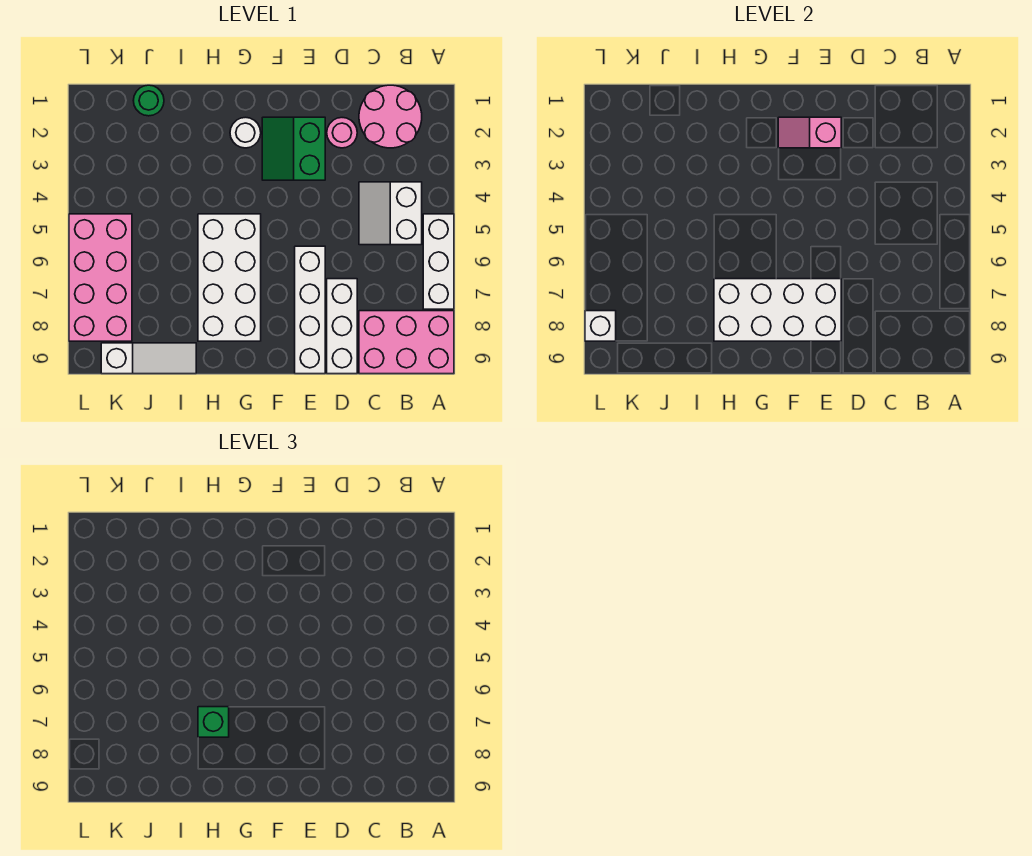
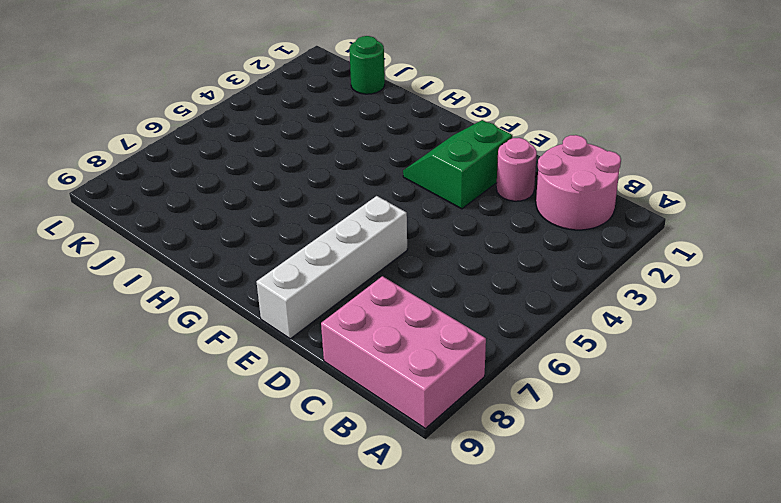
none -> white 1x3 brick [423,214,454,309]
none -> white 2x2 slope [359,182,422,245]
none -> white 1x3 brick [327,279,357,374]

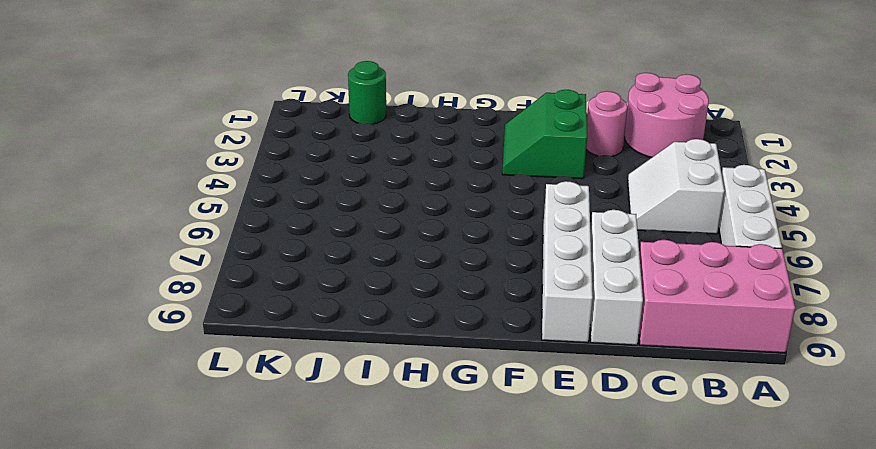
none -> white 1x1 round brick [230,117,261,148]
none -> white 2x4 brick [198,214,261,341]
none -> white 1x3 slope [101,343,196,374]

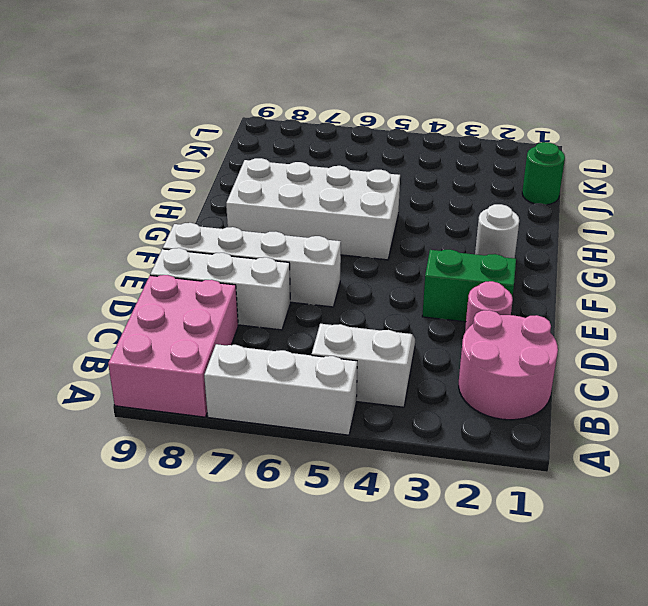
none -> white 1x3 slope [101,343,196,374]
none -> pink 2x4 brick [69,214,132,341]
none -> pink 1x2 slope [778,117,841,148]

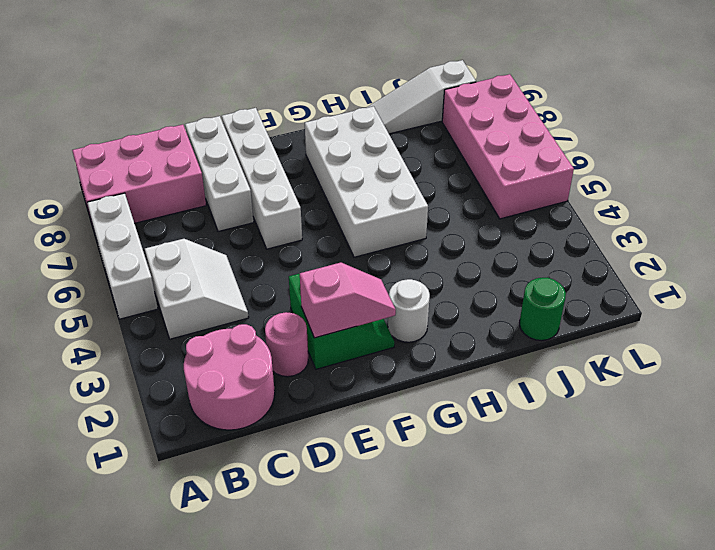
none -> white 2x4 brick [714,279,841,341]
none -> white 1x1 brick [585,311,616,341]
none -> green 1x1 brick [198,707,229,737]

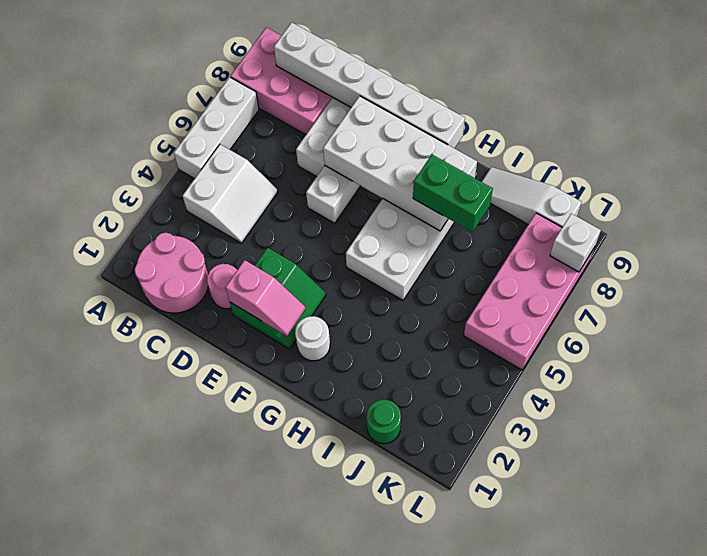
white 1x6 brick [274,22,465,148] -> none
green 1x2 brick [413,155,493,232] -> green 1x1 brick [198,707,229,737]

